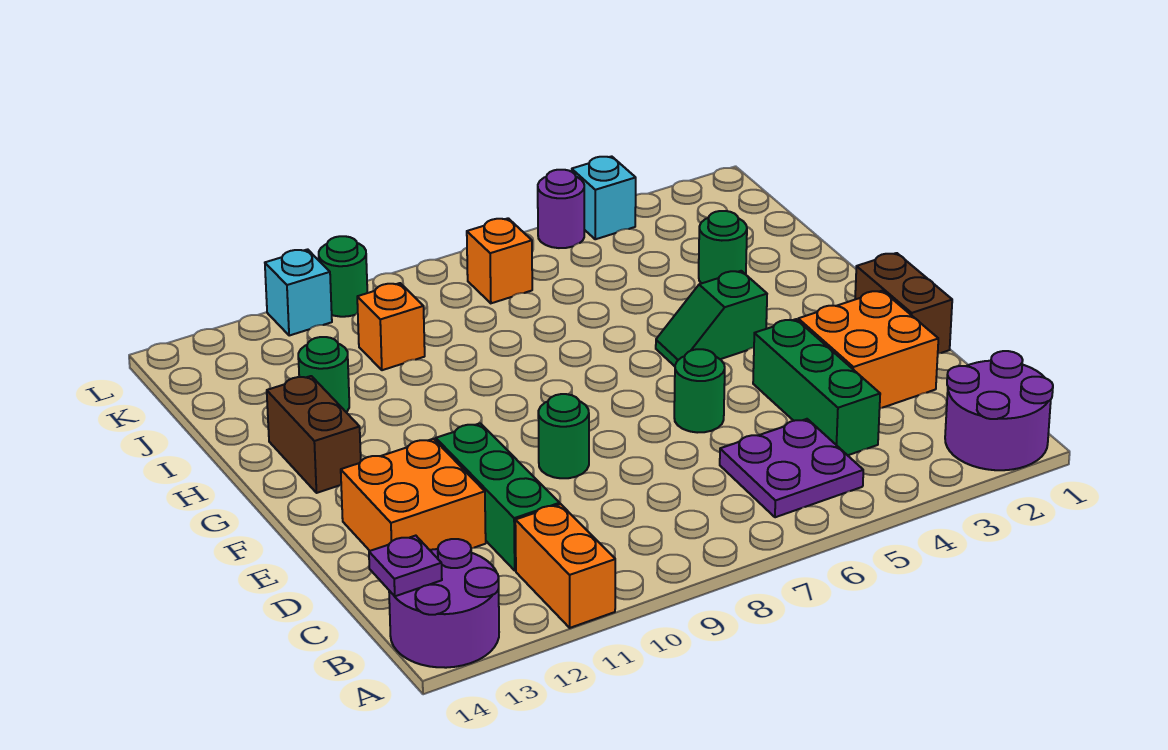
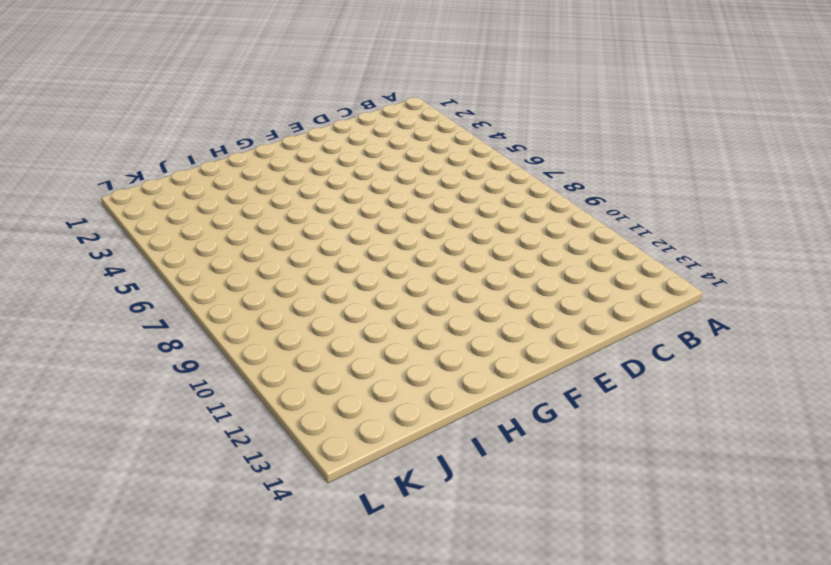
none -> purple 2x2 round brick [945,351,1053,470]
none -> orange 1x2 brick [515,504,615,628]
none -> purple 2x2 round brick [389,539,499,668]

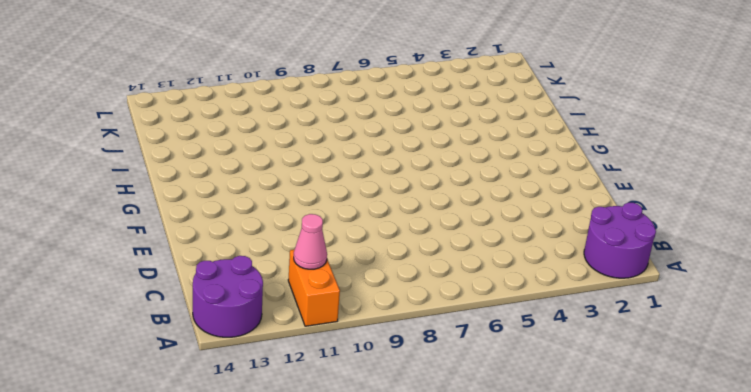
pink 1x1 cone [294,214,327,269] -> none
none -> purple 2x2 plate [720,419,863,517]
none -> green 1x3 brick [753,319,880,455]
none -> green 1x3 brick [436,423,560,571]

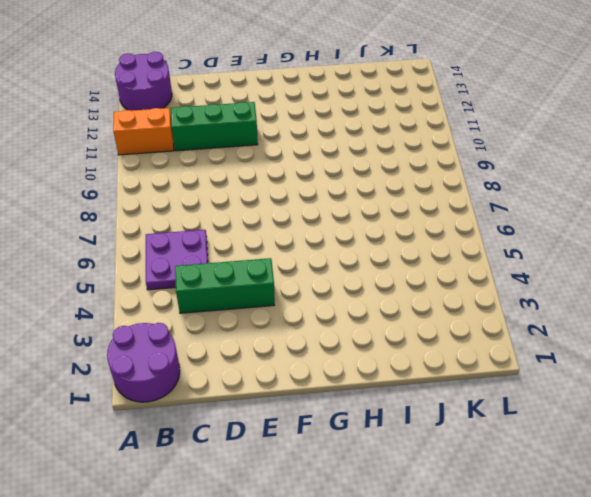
none -> orange 2x2 brick [798,291,938,408]
none -> orange 2x2 brick [341,439,486,551]
none -> brown 1x2 brick [855,253,952,354]

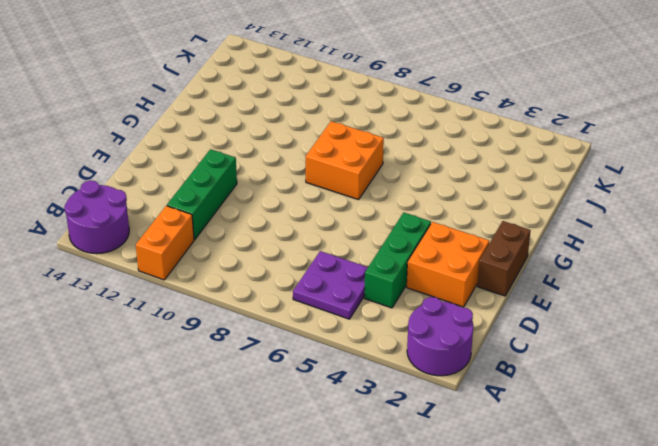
orange 2x2 brick [305,121,384,200] -> orange 2x2 brick moved to [341,439,486,551]
none -> green 1x1 round brick [674,349,725,433]
none -> green 1x1 round brick [538,394,589,478]
none -> green 1x2 slope [656,271,767,366]

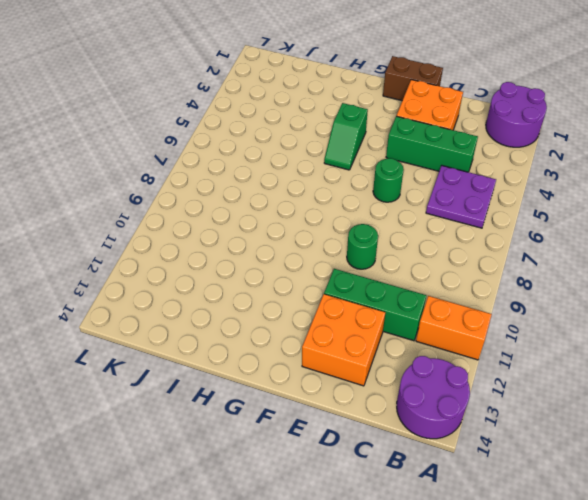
none -> brown 1x2 brick [267,376,361,493]
none -> green 1x1 round brick [699,211,747,284]
none -> green 1x1 round brick [298,337,349,412]

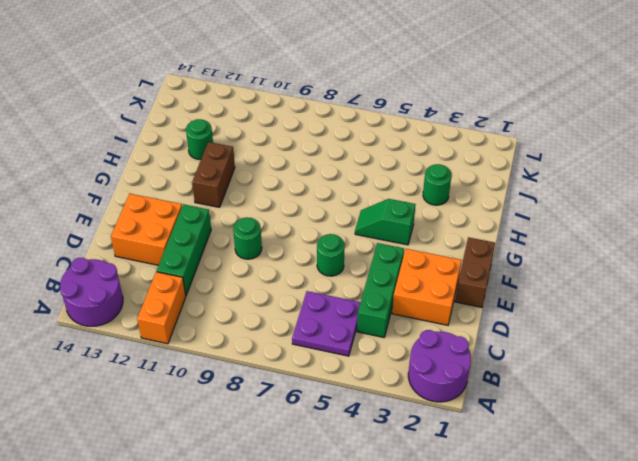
brown 1x2 brick [192,142,235,207] -> brown 1x2 brick moved to [267,376,361,493]
none -> orange 1x1 brick [357,283,425,370]
none -> orange 1x1 brick [467,218,532,303]
none -> cyan 1x1 brick [572,156,636,239]

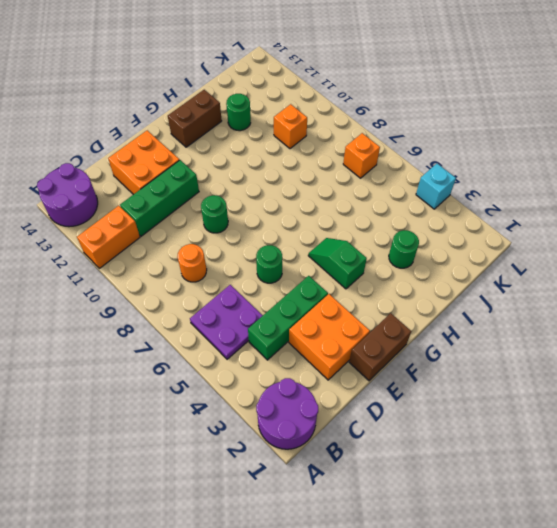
orange 1x1 round brick [178,244,207,282] -> none
none -> purple 1x1 round brick [538,170,584,248]
none -> green 1x1 round brick [319,236,367,317]
none -> cyan 1x1 brick [265,249,332,336]

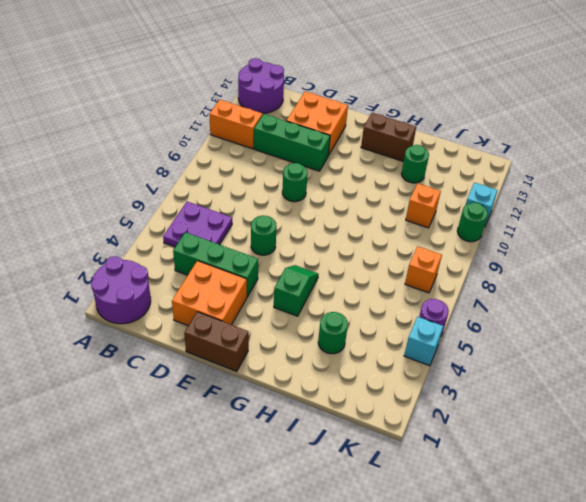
none -> purple 1x1 plate [369,536,442,596]

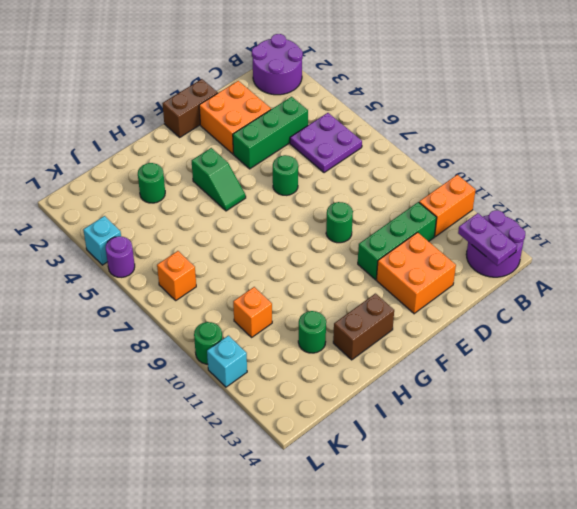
purple 1x2 plate [458,213,517,266] -> purple 1x1 plate [369,536,442,596]

